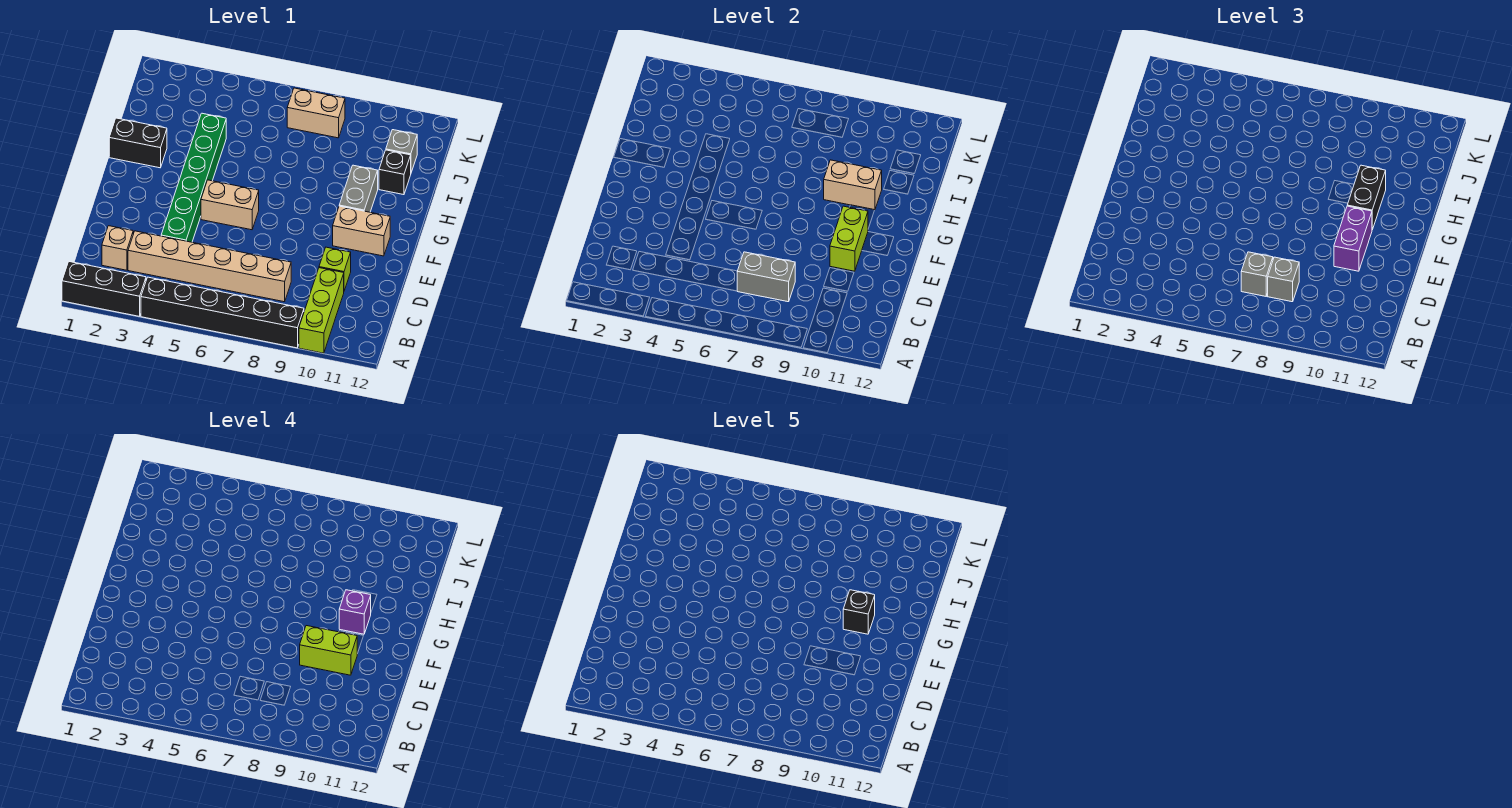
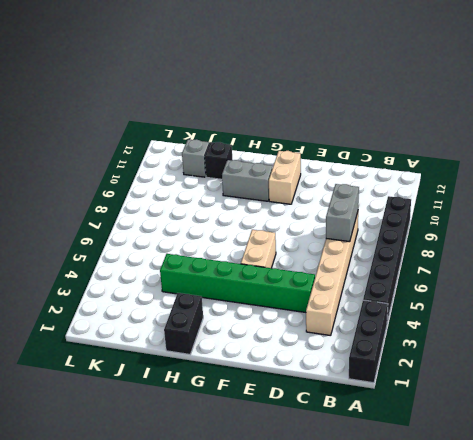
none -> lime 1x3 brick [299,268,344,353]
none -> tan 1x1 brick [102,226,133,270]
none -> lime 1x1 brick [319,247,351,291]

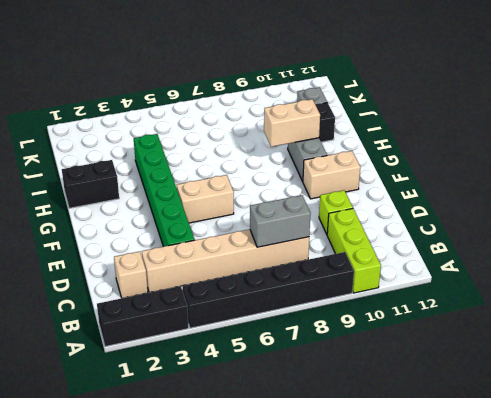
none -> tan 1x2 brick [287,88,345,138]
none -> lime 1x2 brick [830,206,868,271]
none -> grey 1x1 brick [1241,252,1273,296]

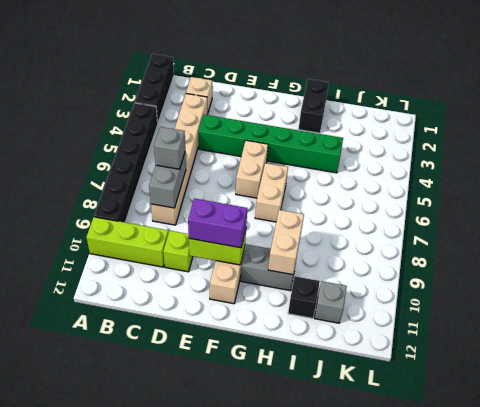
tan 1x2 brick [255,163,288,222] -> tan 1x2 brick moved to [287,88,345,138]
none -> grey 1x1 brick [1268,257,1299,302]
none -> black 1x2 brick [1347,165,1386,230]
none -> lime 1x2 brick [300,626,357,675]

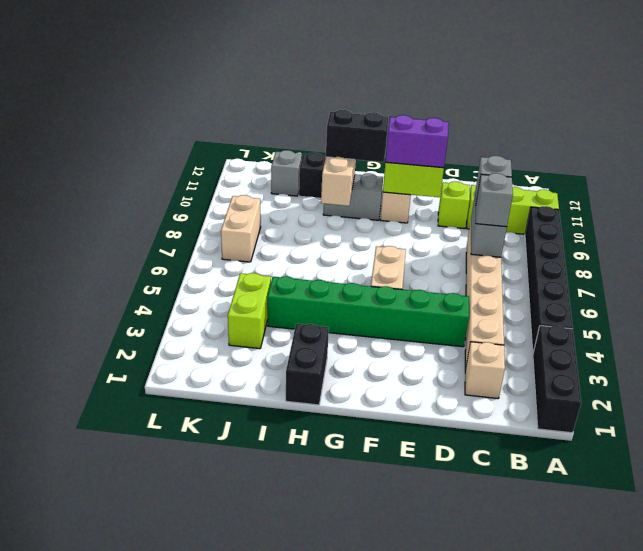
lime 1x2 brick [228,273,271,349] -> lime 1x2 brick moved to [300,626,357,675]
none -> purple 1x1 brick [339,590,371,634]
none -> black 1x1 brick [843,590,875,634]

